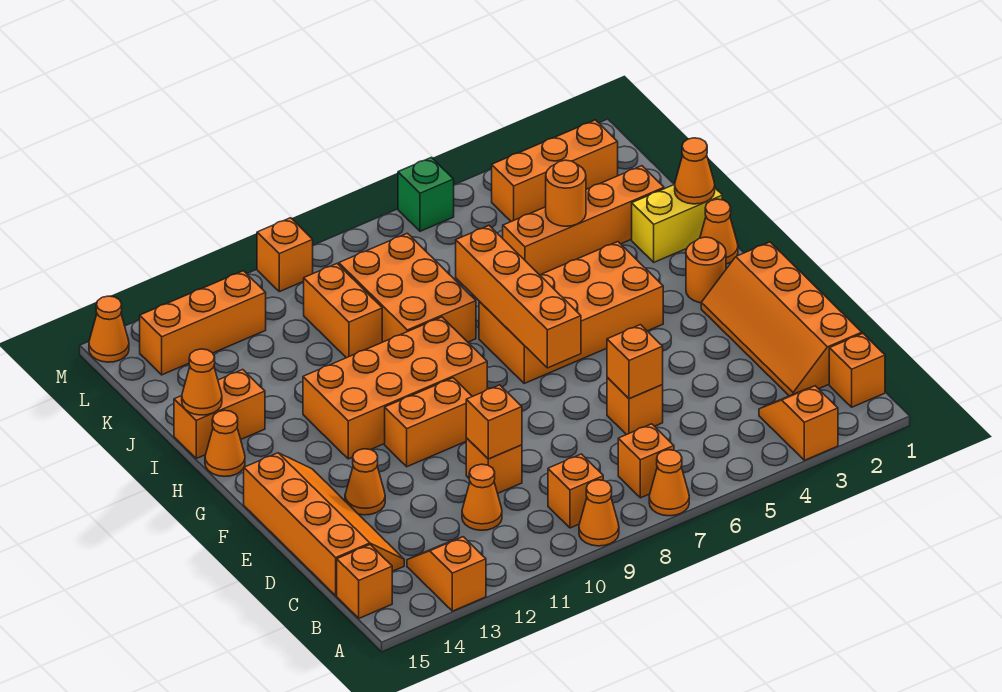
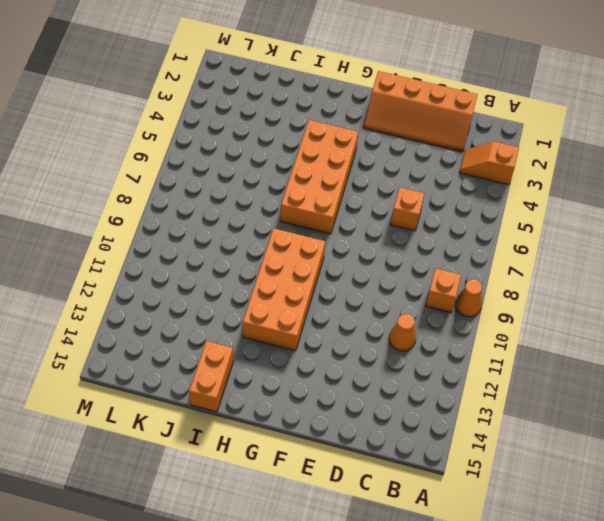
none -> orange 1x1 cone [649,450,689,516]
none -> orange 1x2 slope [407,537,486,611]
none -> orange 1x1 brick [829,334,885,407]
none -> orange 1x1 brick [618,424,674,498]

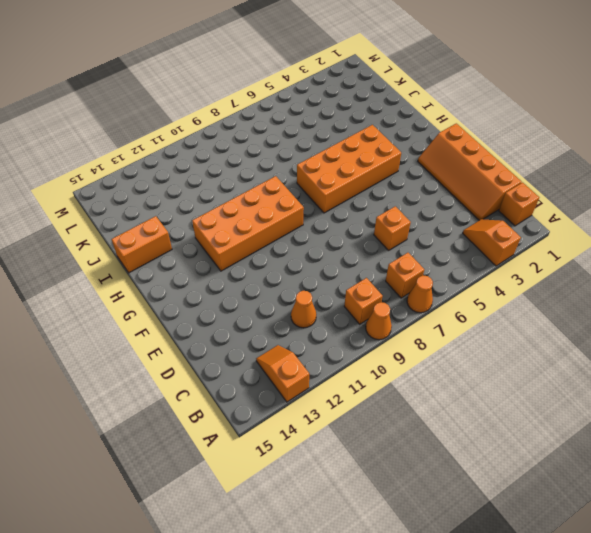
none -> orange 1x1 brick [337,545,392,618]
none -> orange 2x4 slope [244,453,404,595]
none -> orange 1x1 brick [466,438,522,493]
none -> orange 1x1 cone [345,449,385,515]

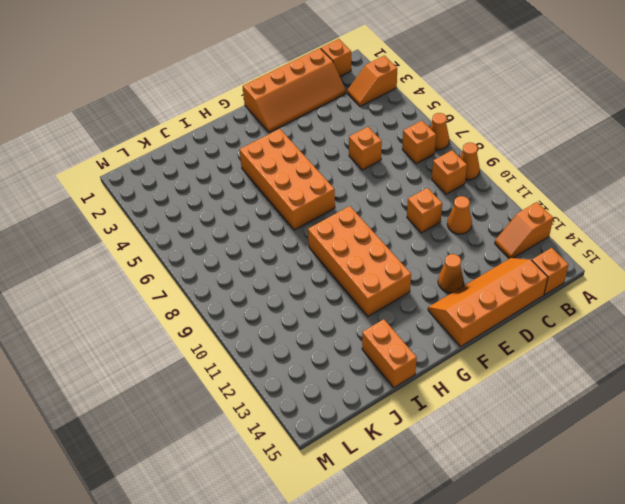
none -> orange 1x2 brick [385,378,472,467]
none -> orange 1x1 round brick [686,237,726,303]
none -> orange 1x1 cone [700,199,738,264]
none -> orange 1x1 cone [205,410,245,477]

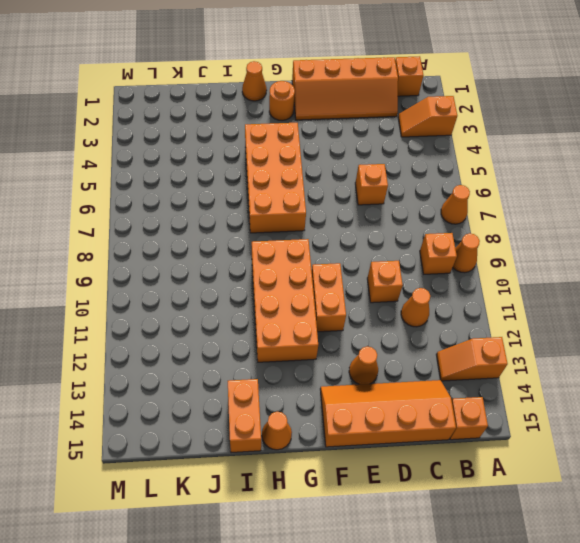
none -> orange 1x1 brick [618,424,674,498]
none -> yellow 1x2 brick [632,184,722,262]
none -> orange 2x3 brick [339,233,476,342]
none -> orange 1x4 brick [503,166,664,275]

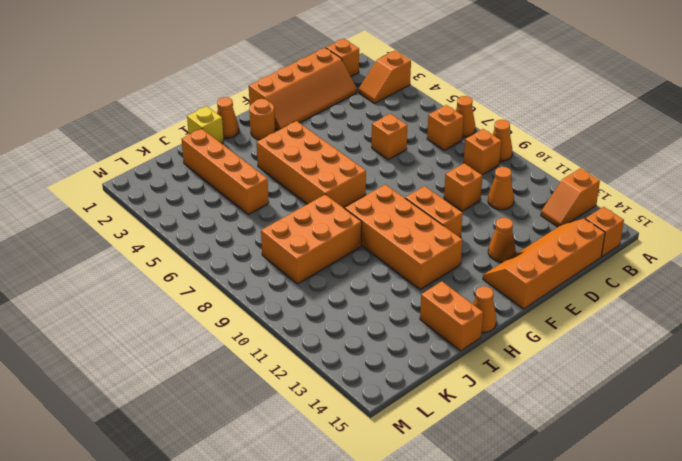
yellow 1x1 brick [187,106,224,143] -> yellow 1x2 brick [632,184,722,262]
none -> orange 1x2 brick [304,264,382,358]
none -> orange 1x3 brick [492,120,618,221]
none -> orange 1x3 brick [140,271,266,375]
none -> green 1x1 brick [398,157,454,231]

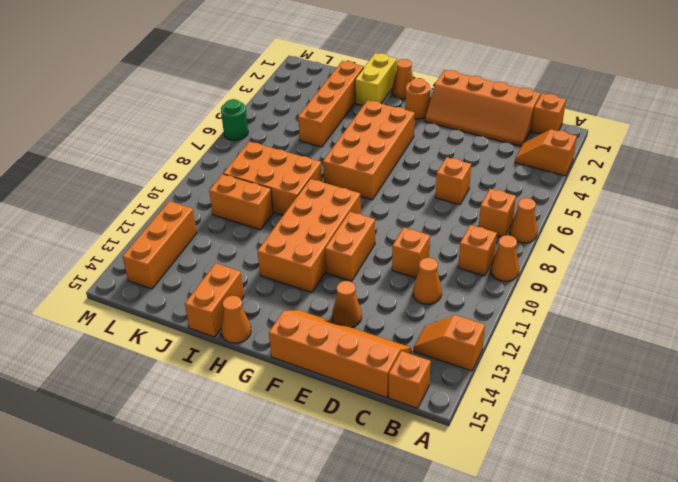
green 1x1 round brick [221,99,248,140] -> green 1x1 brick [398,157,454,231]
none -> orange 1x3 brick [492,120,618,221]
none -> orange 1x1 brick [257,218,313,292]
none -> orange 1x1 cone [89,296,129,362]
none -> orange 1x1 brick [607,325,663,399]

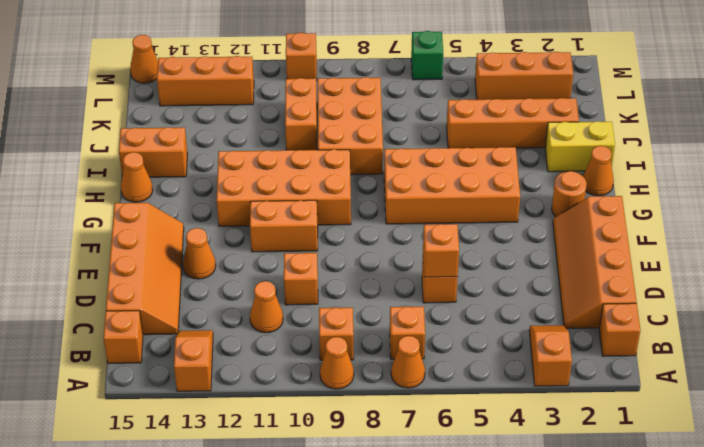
none -> orange 1x1 brick [466,385,522,459]
none -> orange 1x4 brick [456,226,581,368]
none -> orange 1x1 cone [675,138,715,204]
none -> orange 1x1 cone [182,349,222,415]

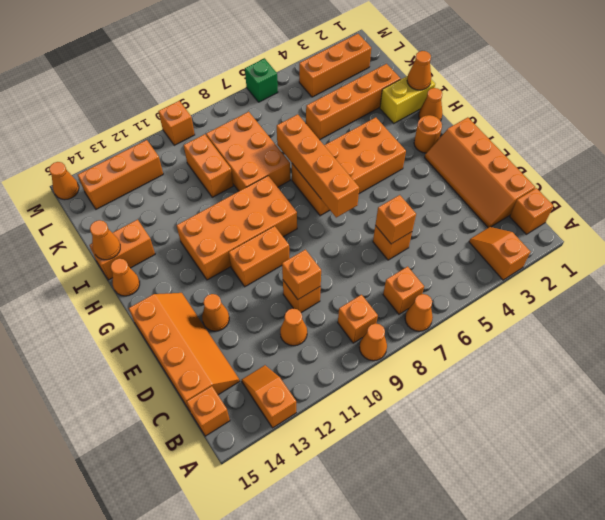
none -> orange 1x1 round brick [546,160,586,226]

